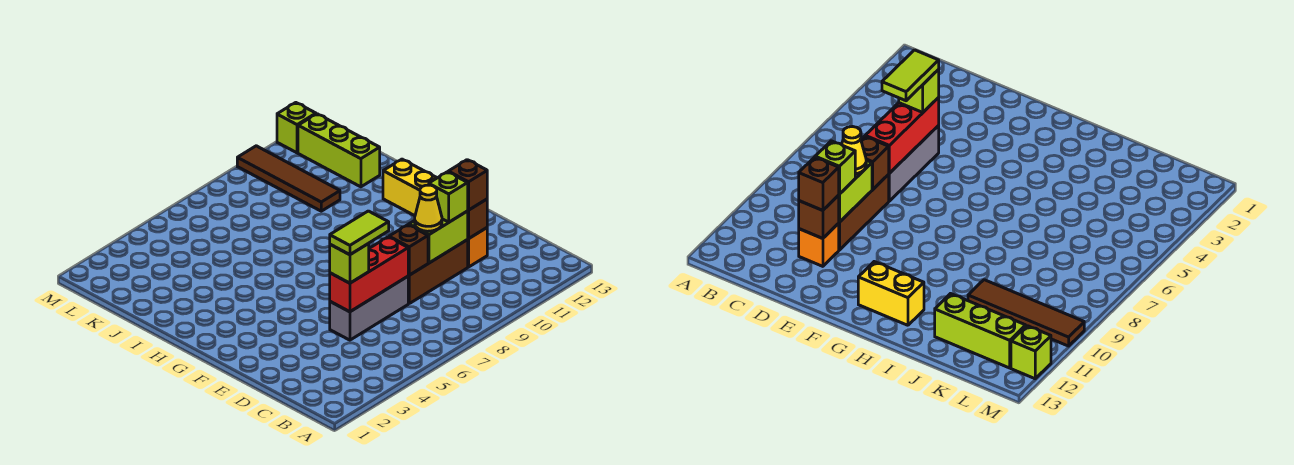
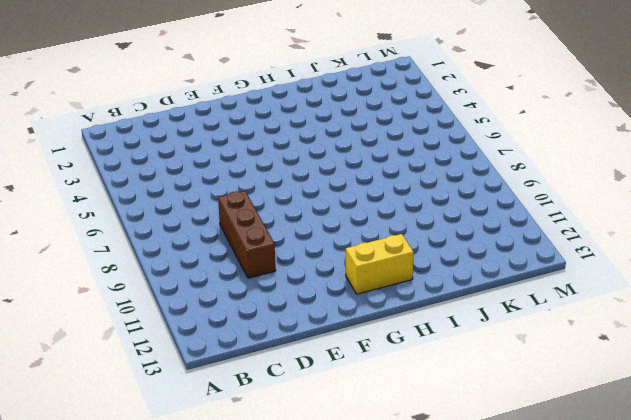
none -> grey 1x3 brick [330,276,408,340]
none -> orange 1x1 brick [467,228,487,267]
none -> brown 1x4 tile [237,146,340,211]

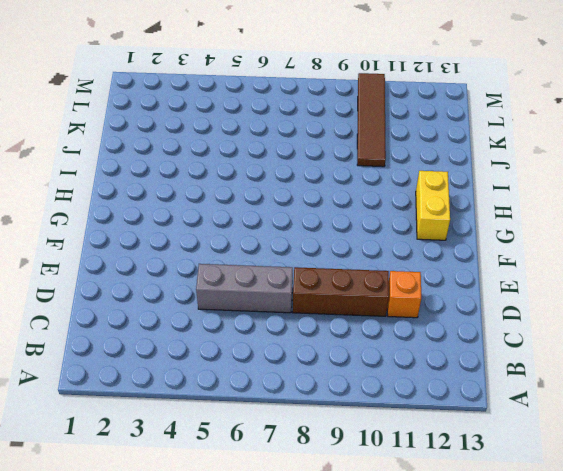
none -> lime 1x3 brick [298,114,380,187]
none -> lime 1x1 brick [277,103,316,153]
none -> red 1x3 brick [330,237,408,312]

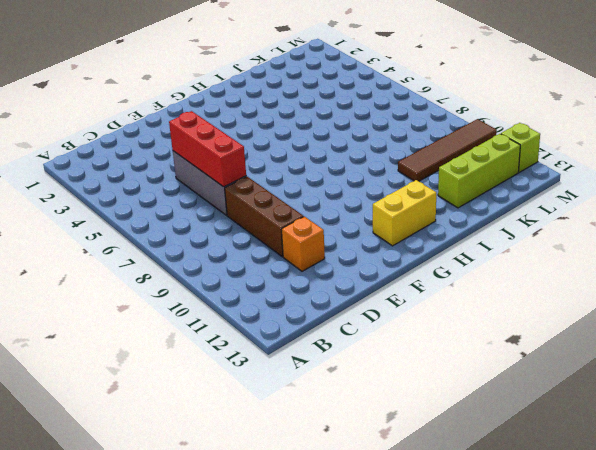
none -> brown 1x1 brick [389,225,428,275]
none -> lime 1x2 brick [409,211,468,263]
none -> brown 1x1 brick [468,199,487,239]

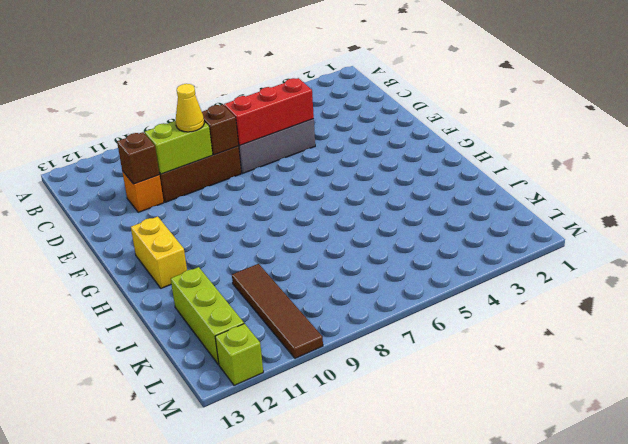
none -> lime 1x1 brick [330,244,369,283]
none -> lime 1x1 brick [429,172,468,222]
none -> brown 1x1 brick [448,160,487,210]

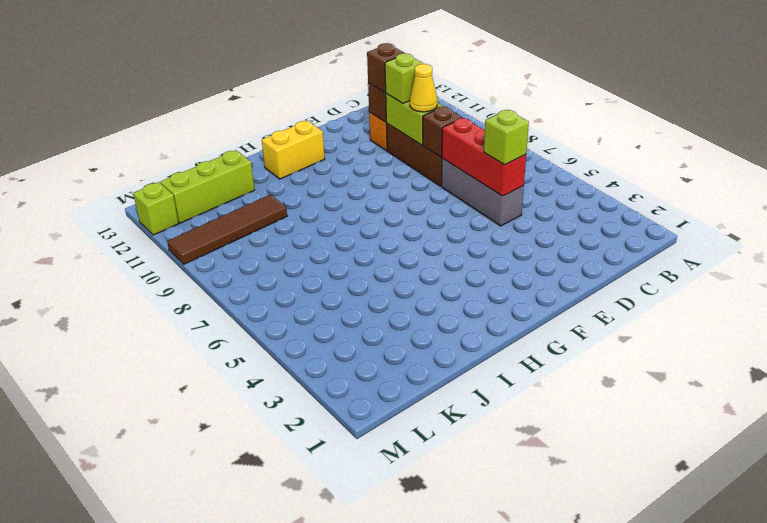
none -> lime 1x2 tile [330,211,389,255]

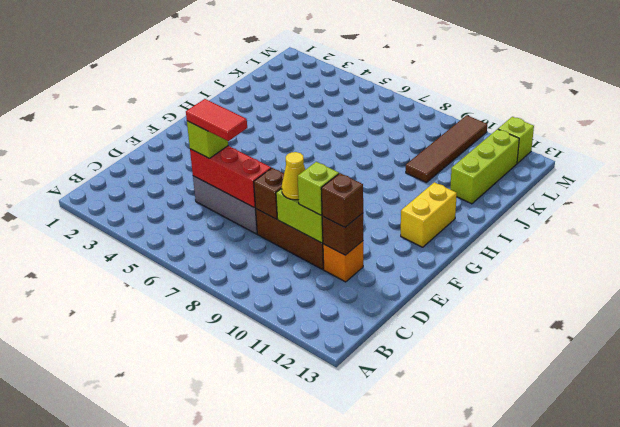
red 1x2 tile [186,99,247,141] -> lime 1x2 tile [330,211,389,255]

